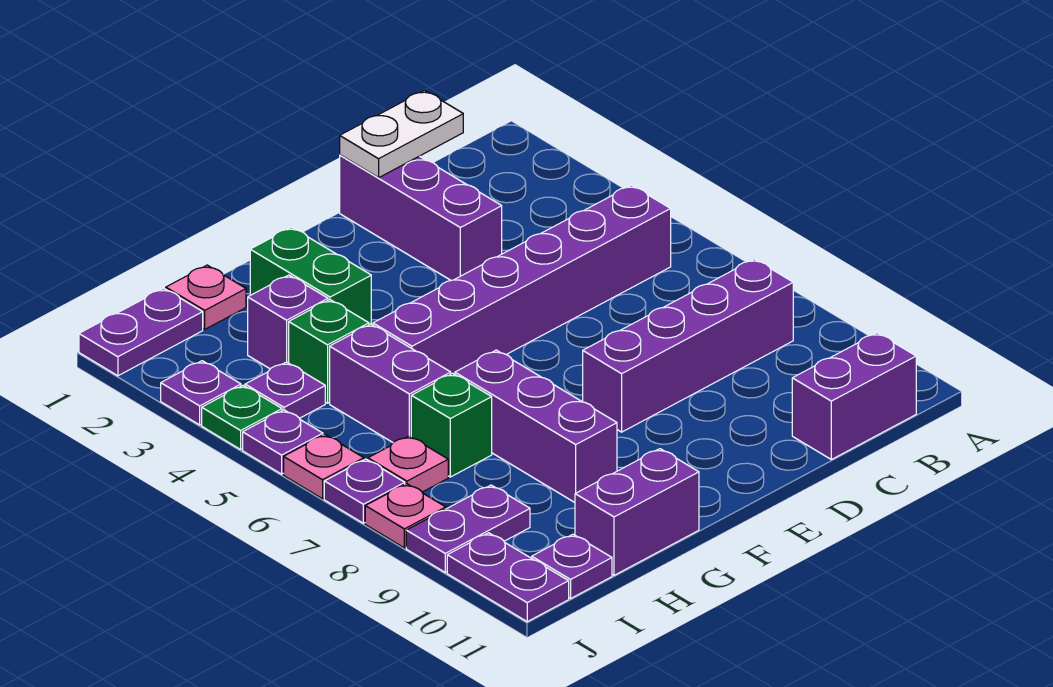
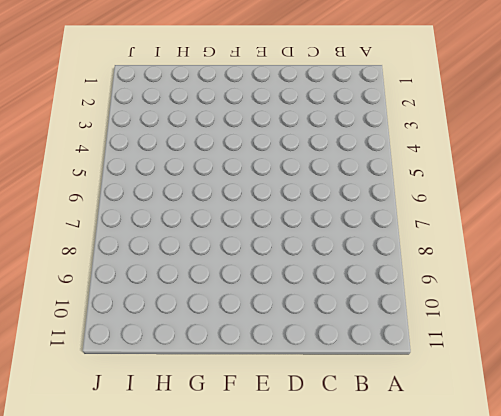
none -> purple 1x6 brick [373,185,671,374]
none -> purple 1x4 brick [583,259,793,432]
none -> purple 1x2 brick [792,333,916,459]

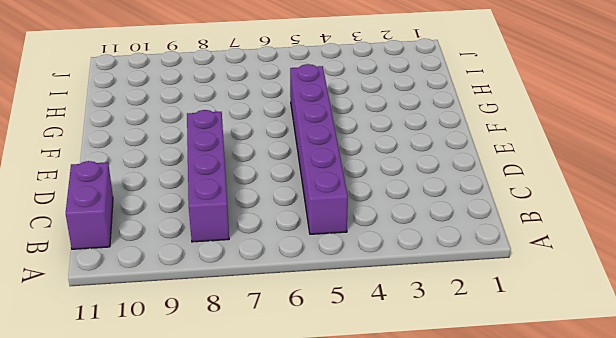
none -> purple 1x3 brick [340,155,502,280]
none -> green 1x2 brick [250,227,371,325]
none -> purple 1x3 brick [455,350,617,502]

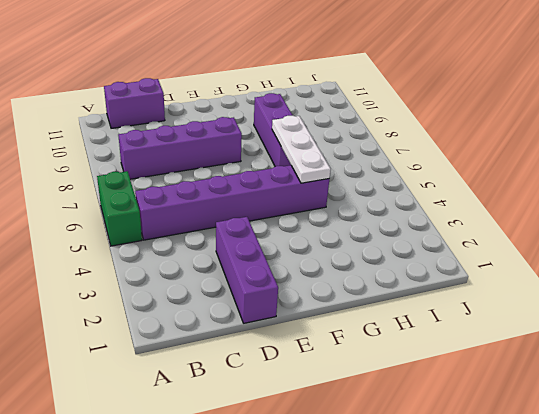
green 1x2 brick [97,171,142,246] -> green 1x2 brick moved to [250,227,371,325]
white 1x3 plate [272,116,331,183] -> none
none -> purple 1x2 brick [575,449,699,575]
none -> pink 1x1 plate [166,265,246,329]
none -> purple 1x1 brick [248,275,328,369]

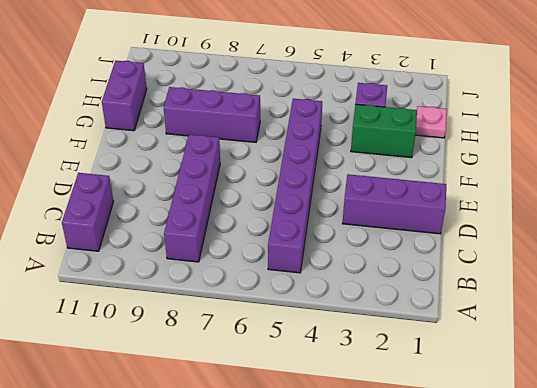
none -> green 1x1 brick [289,300,369,403]
none -> purple 1x2 brick [330,324,451,442]
none -> green 1x1 brick [411,373,492,477]

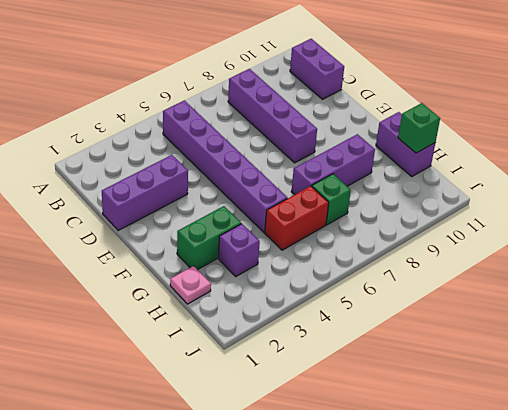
red 1x2 brick [265,186,329,250] -> purple 1x2 brick [330,324,451,442]
green 1x1 brick [398,103,440,153] -> green 1x1 brick moved to [289,300,369,403]
none -> purple 1x2 plate [79,288,203,376]
none -> purple 1x1 plate [245,362,325,418]
none -> pink 1x1 plate [368,436,448,492]

